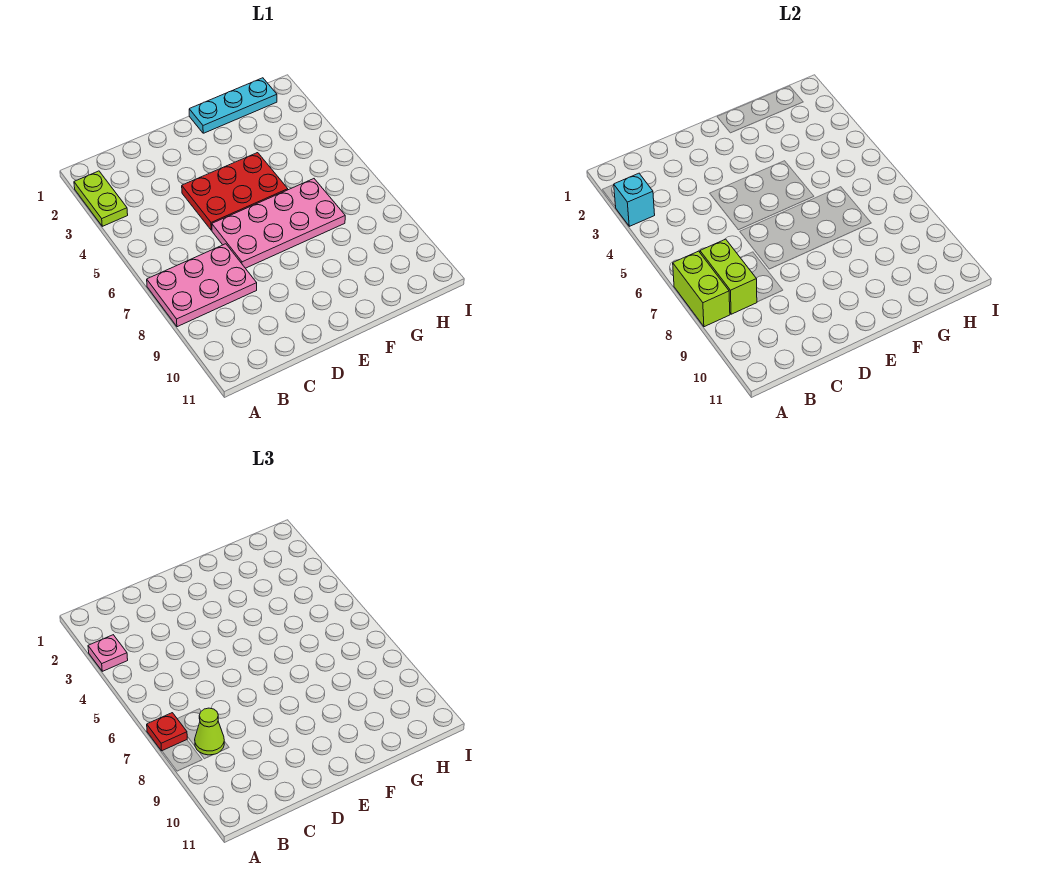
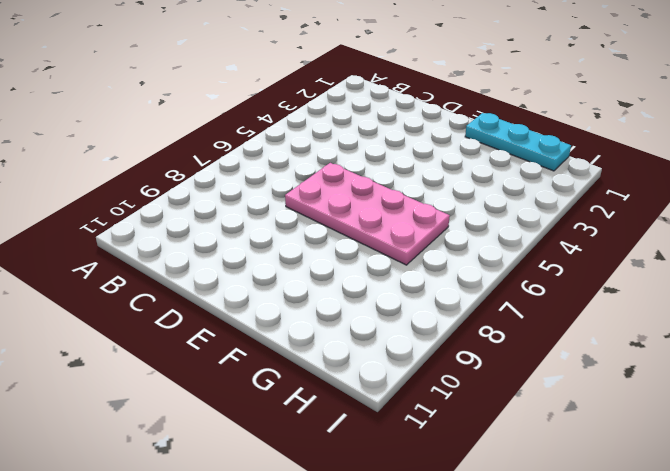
none -> lime 1x2 plate [74,171,128,226]
none -> pink 2x3 plate [147,244,257,327]

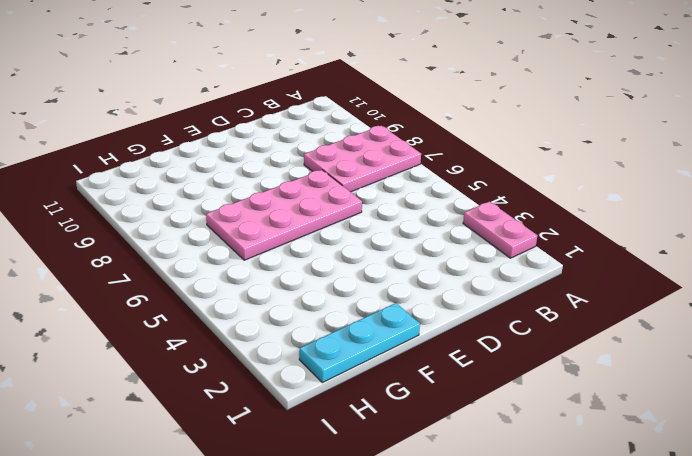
pink 1x2 plate [463,202,537,258] -> lime 1x2 plate [74,171,128,226]
none -> red 2x3 plate [182,153,288,230]
none -> cyan 1x1 brick [614,173,655,226]

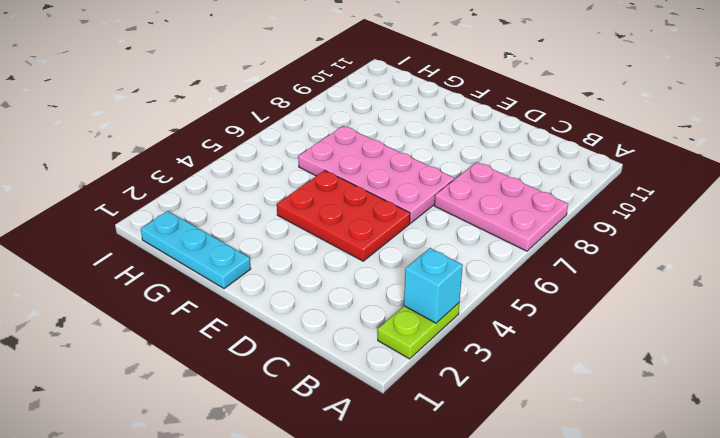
none -> lime 1x2 brick [673,251,730,327]
none -> lime 1x2 brick [700,239,757,314]

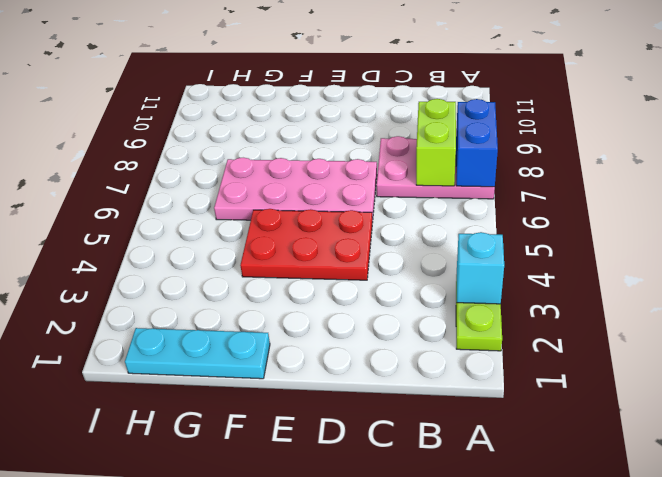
blue 1x2 brick [456,99,498,187] -> lime 1x2 brick [673,251,730,327]
none -> pink 1x1 plate [88,635,128,671]
none -> red 1x1 plate [147,713,187,751]

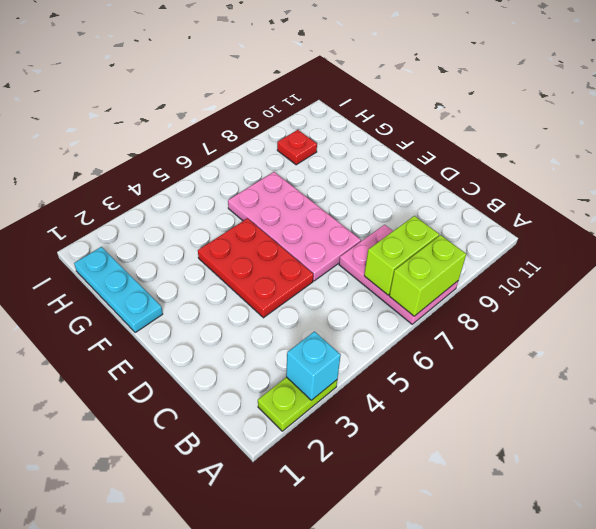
red 1x1 plate [277,130,317,165] -> red 1x1 plate moved to [147,713,187,751]
none -> pink 1x1 plate [88,635,128,671]
none -> lime 1x1 cone [195,708,224,755]

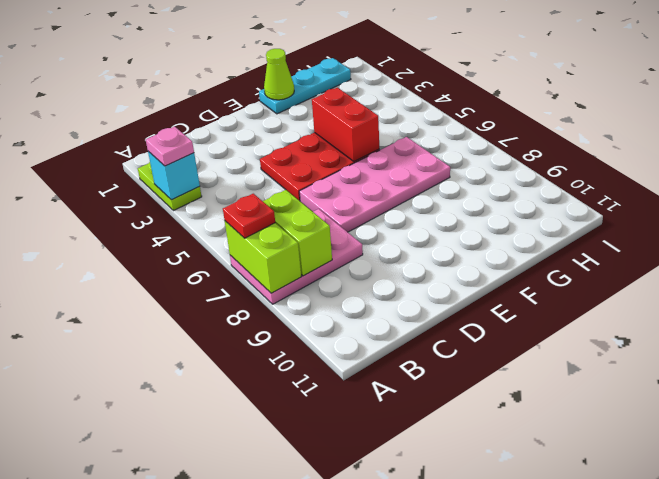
lime 1x1 cone [264,49,294,100] -> lime 1x1 cone moved to [195,708,224,755]
red 1x2 brick [312,88,379,162] -> none

